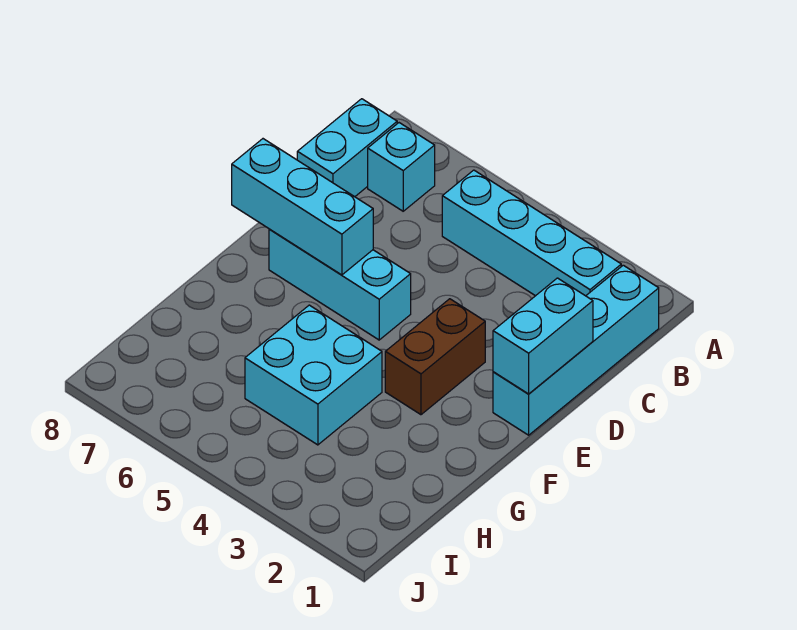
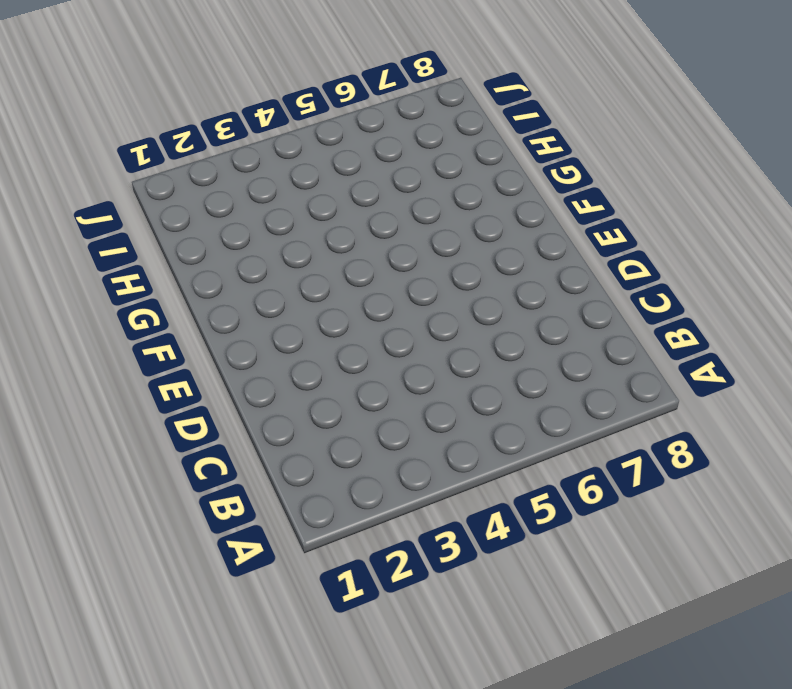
none -> cyan 1x4 brick [493,265,659,435]
none -> cyan 1x4 brick [442,170,621,296]

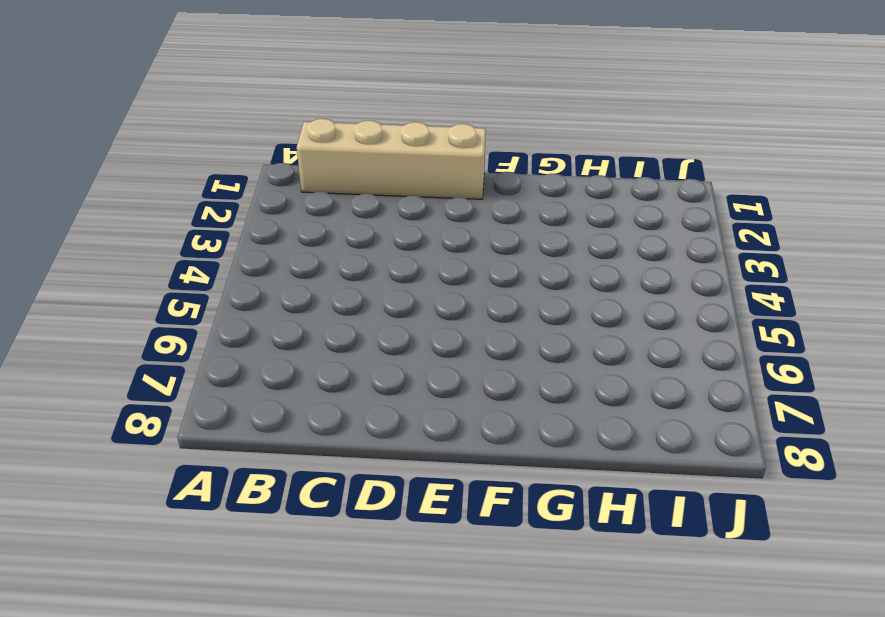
tan 1x4 brick [297,119,486,199] -> cyan 1x4 brick [493,265,659,435]
none -> cyan 1x4 brick [442,170,621,296]
none -> cyan 1x1 brick [368,123,435,211]

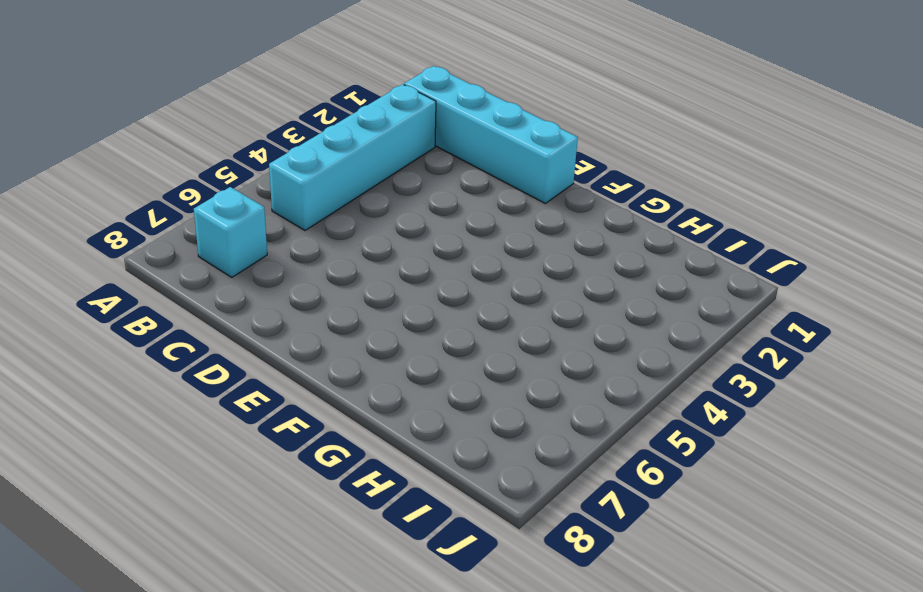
none -> cyan 1x2 brick [297,99,397,197]
none -> brown 1x2 brick [385,299,485,415]

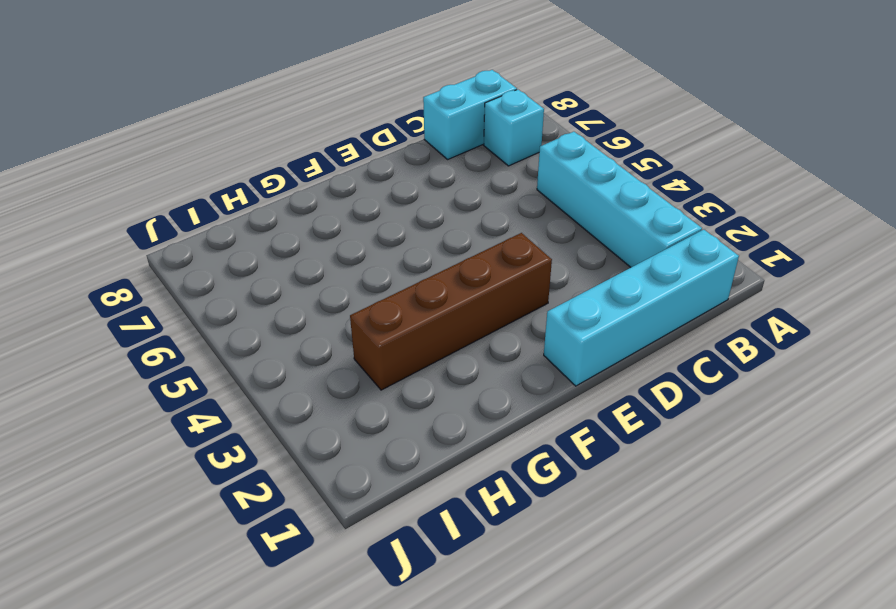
brown 1x4 brick [350,233,552,390] -> brown 1x2 brick [385,299,485,415]
none -> cyan 1x3 brick [269,229,411,340]
none -> cyan 2x2 brick [245,305,382,445]

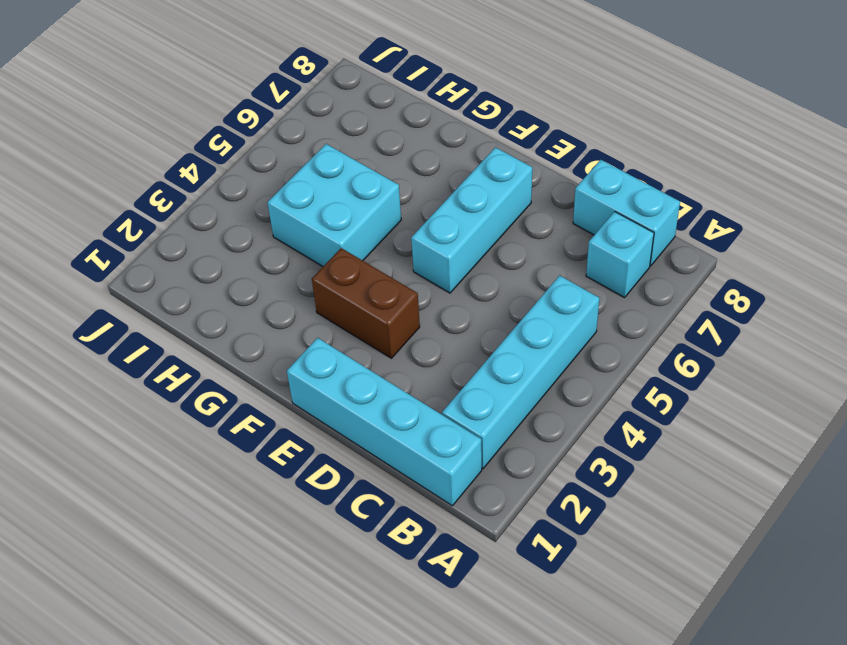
none -> cyan 1x2 brick [493,278,593,394]
none -> cyan 1x3 brick [232,139,373,275]

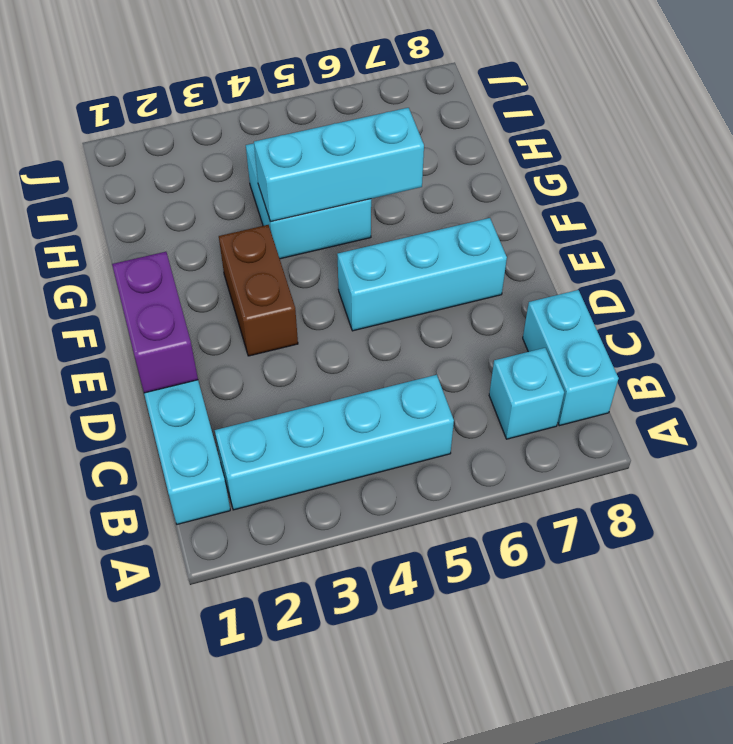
purple 1x2 brick [112,252,198,393] -> cyan 1x2 brick [493,278,593,394]
cyan 1x3 brick [254,108,424,222] -> cyan 1x3 brick moved to [232,139,373,275]

